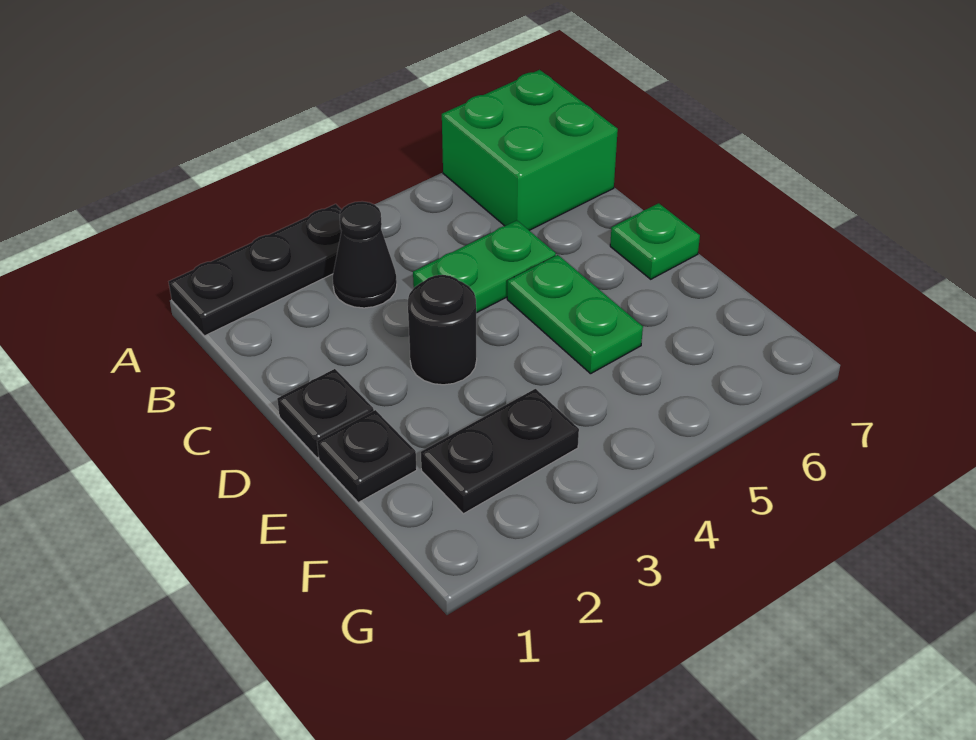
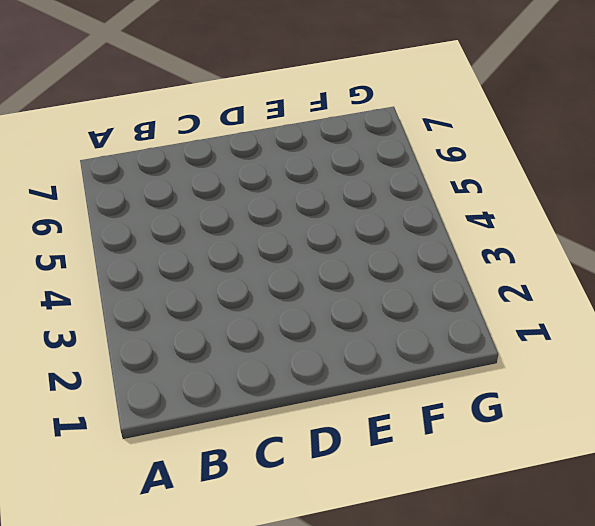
none -> black 1x3 plate [169,204,342,336]
none -> green 2x2 brick [442,70,618,230]

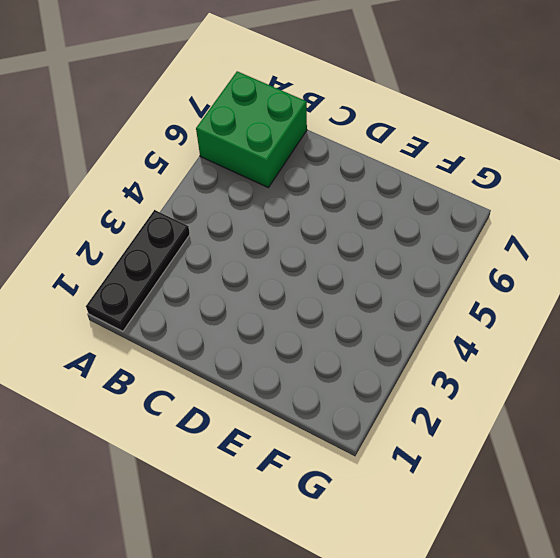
none -> black 1x1 cone [333,201,397,308]
none -> green 1x2 plate [413,220,556,313]

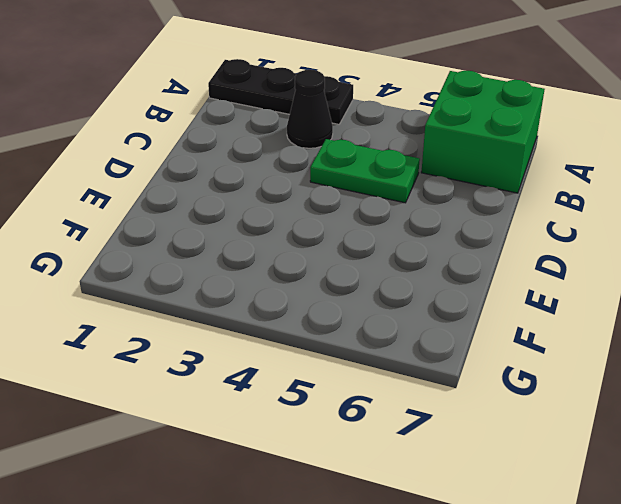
none -> black 1x1 plate [277,369,374,458]
none -> black 1x1 round brick [408,275,477,385]

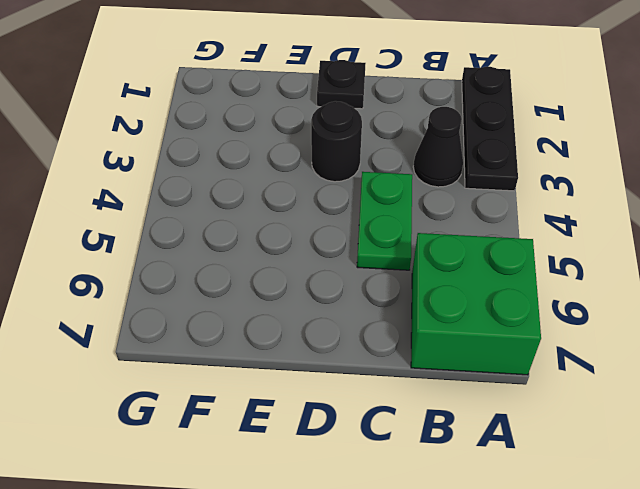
none -> green 1x2 plate [507,255,643,374]
none -> green 1x1 plate [610,203,700,279]

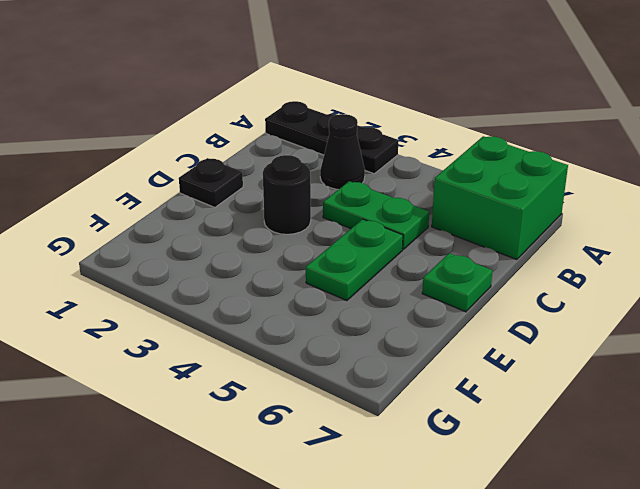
none -> black 1x1 plate [317,410,417,502]
none -> black 1x2 plate [421,389,579,514]

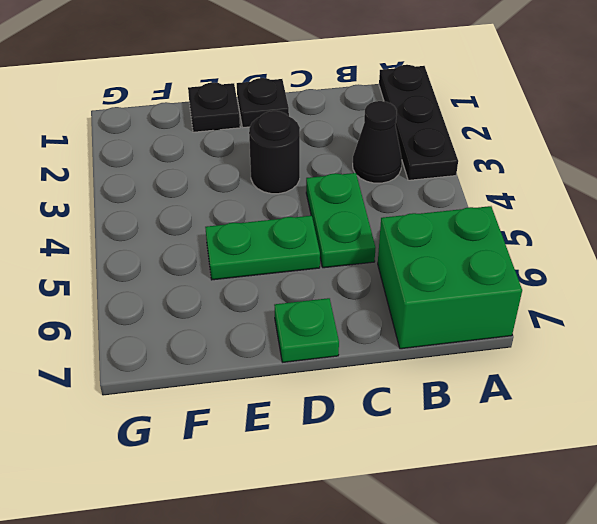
none -> black 1x2 plate [421,389,579,514]

